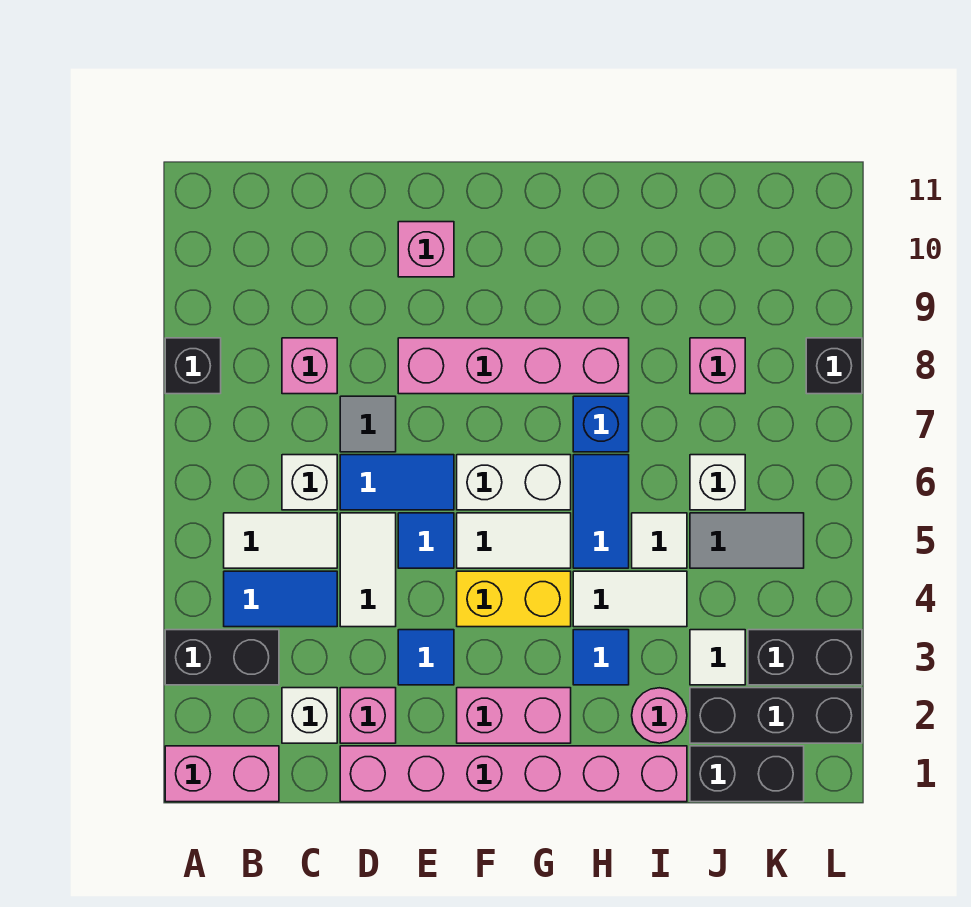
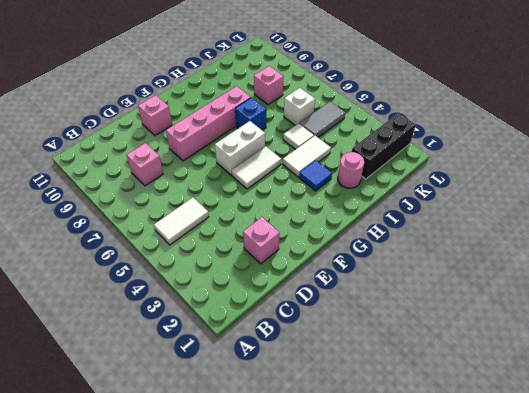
none -> pink 1x2 brick [165,746,279,802]
none -> black 1x2 brick [165,630,279,685]
none -> black 1x1 brick [165,338,221,394]
none -> blue 1x2 tile [224,571,337,627]

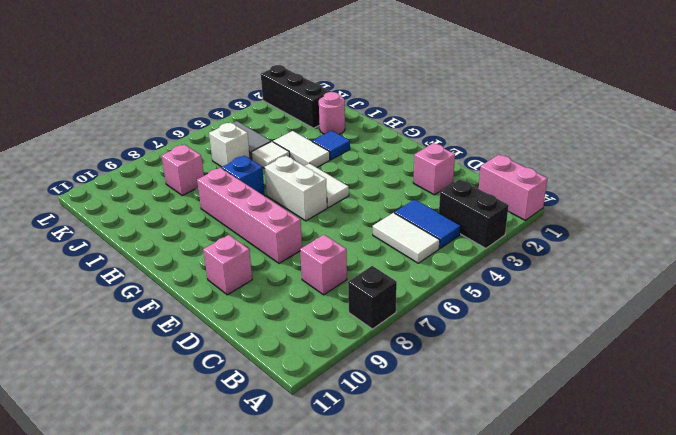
none -> white 1x1 brick [282,688,337,743]
none -> white 1x1 brick [282,455,337,510]
none -> pink 1x6 brick [340,746,687,802]
none -> white 1x2 tile [340,513,396,627]

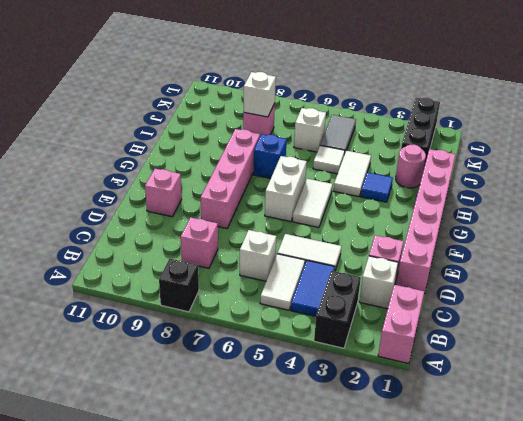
white 1x1 brick [244,72,276,117] -> none
none -> blue 1x2 tile [340,455,454,510]
none -> grey 1x1 tile [340,396,396,452]
none -> blue 1x1 tile [398,630,454,685]
none -> blue 1x1 tile [398,513,454,568]

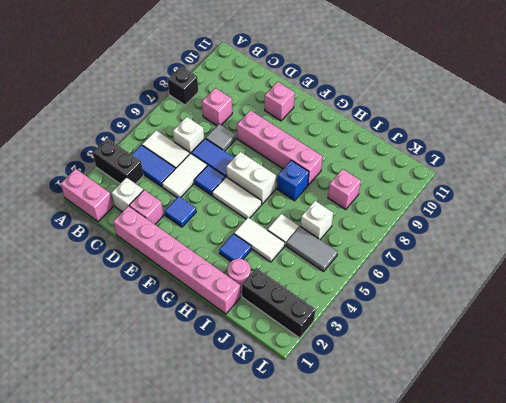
none -> pink 1x2 brick [457,688,571,743]
none -> yellow 1x2 brick [457,571,571,627]
none -> blue 1x2 tile [573,455,629,568]
none -> black 1x2 brick [690,746,804,802]

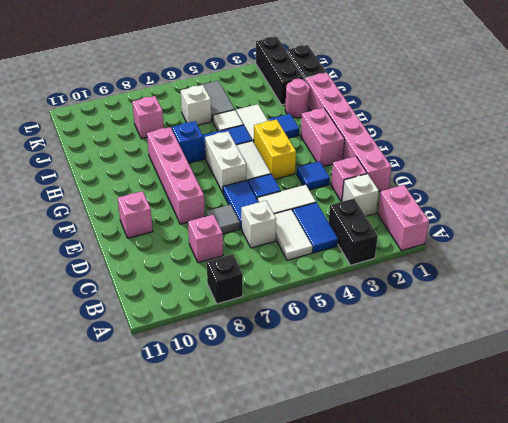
none -> white 1x1 tile [690,630,745,685]
none -> black 1x2 brick [748,630,862,685]
none -> black 1x1 brick [806,338,862,394]

